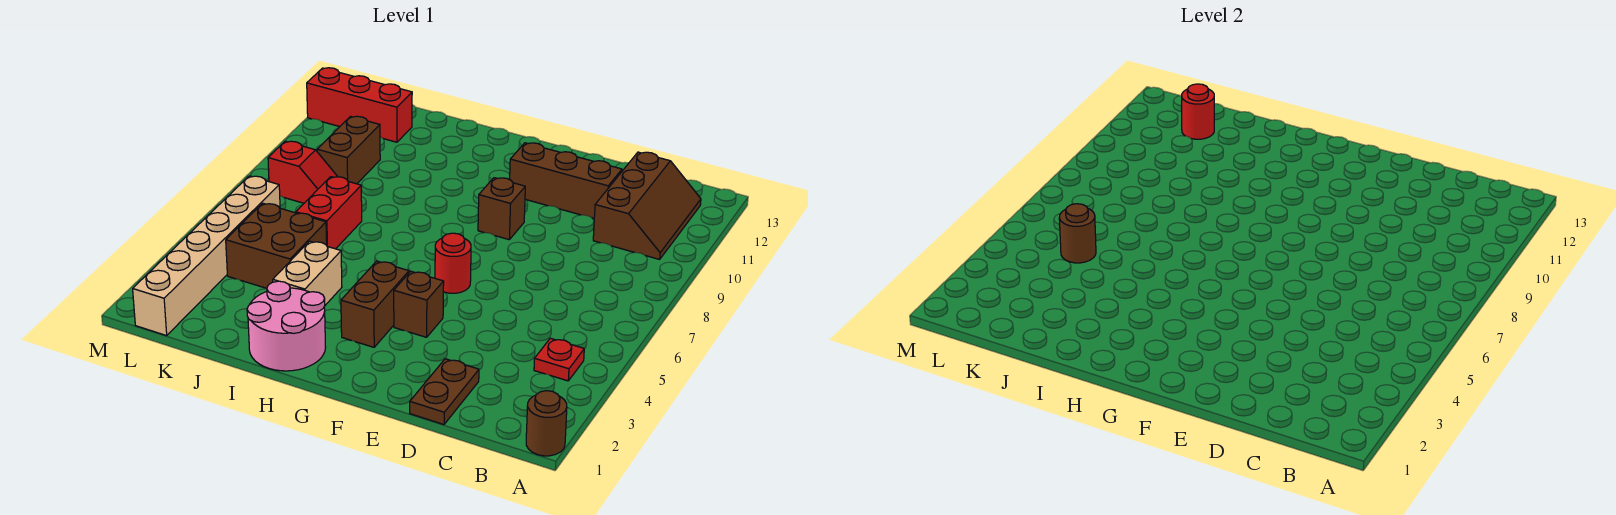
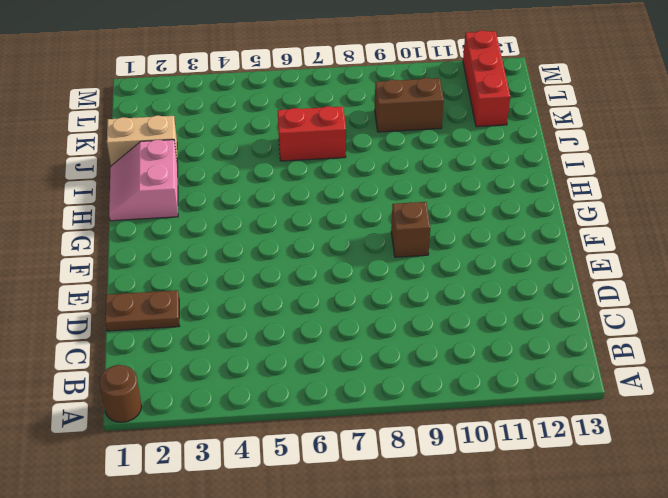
pink 2x2 slope [109,140,178,221] -> pink 2x2 round brick [247,281,326,371]
tan 1x2 brick [107,115,178,167] -> tan 1x2 brick moved to [273,241,342,305]
none -> red 1x1 plate [534,338,584,381]
none -> brown 2x3 slope [593,152,701,259]
none -> brown 1x3 brick [510,143,622,218]

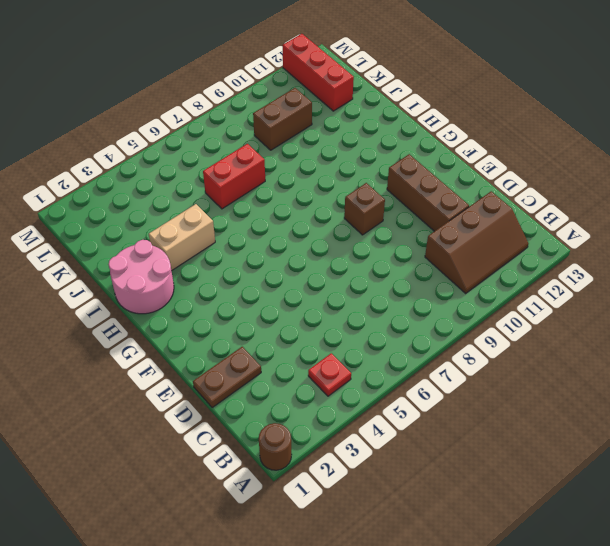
none -> brown 1x1 brick [394,271,444,337]
none -> red 1x1 round brick [435,233,471,293]
none -> brown 1x2 brick [341,261,409,347]

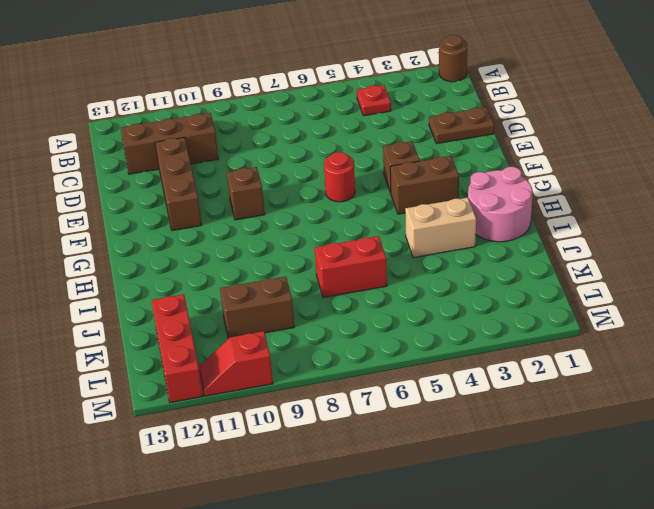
red 1x2 slope [199,331,273,396] -> red 1x2 slope turned to [268,141,338,203]
none -> brown 2x2 brick [226,203,327,289]
none -> tan 1x6 brick [133,176,280,336]
none -> brown 1x1 round brick [1059,204,1096,263]

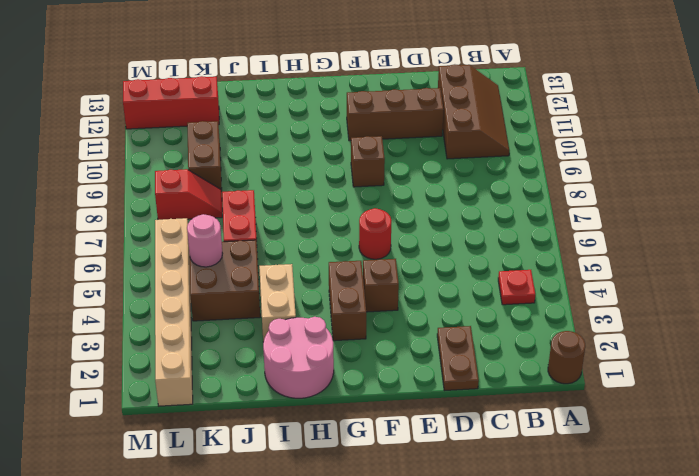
pink 1x1 round brick [187,214,223,267] -> brown 1x1 round brick [1059,204,1096,263]
none -> red 1x1 round brick [1182,84,1214,139]

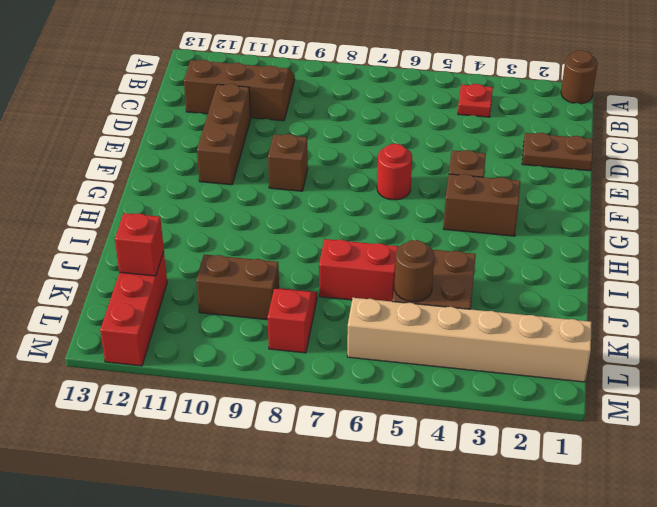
red 1x1 brick [115,213,164,276] -> red 1x1 round brick [1182,84,1214,139]
none -> pink 2x2 round brick [247,281,326,371]
none -> tan 1x2 brick [273,241,342,305]

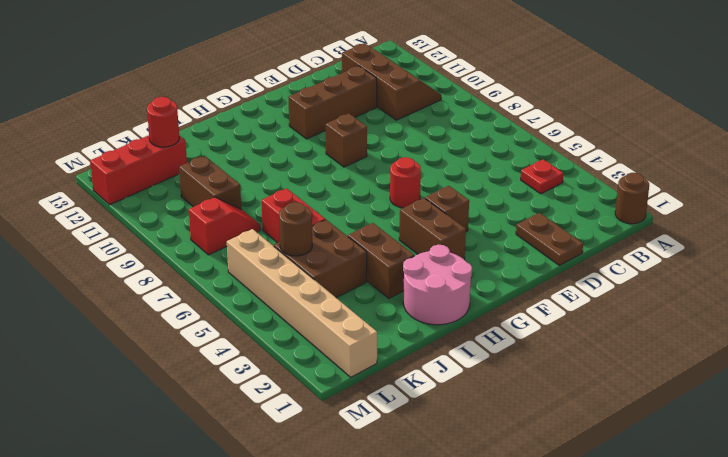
brown 1x2 brick [348,223,414,298] -> tan 1x2 brick [273,241,342,305]

